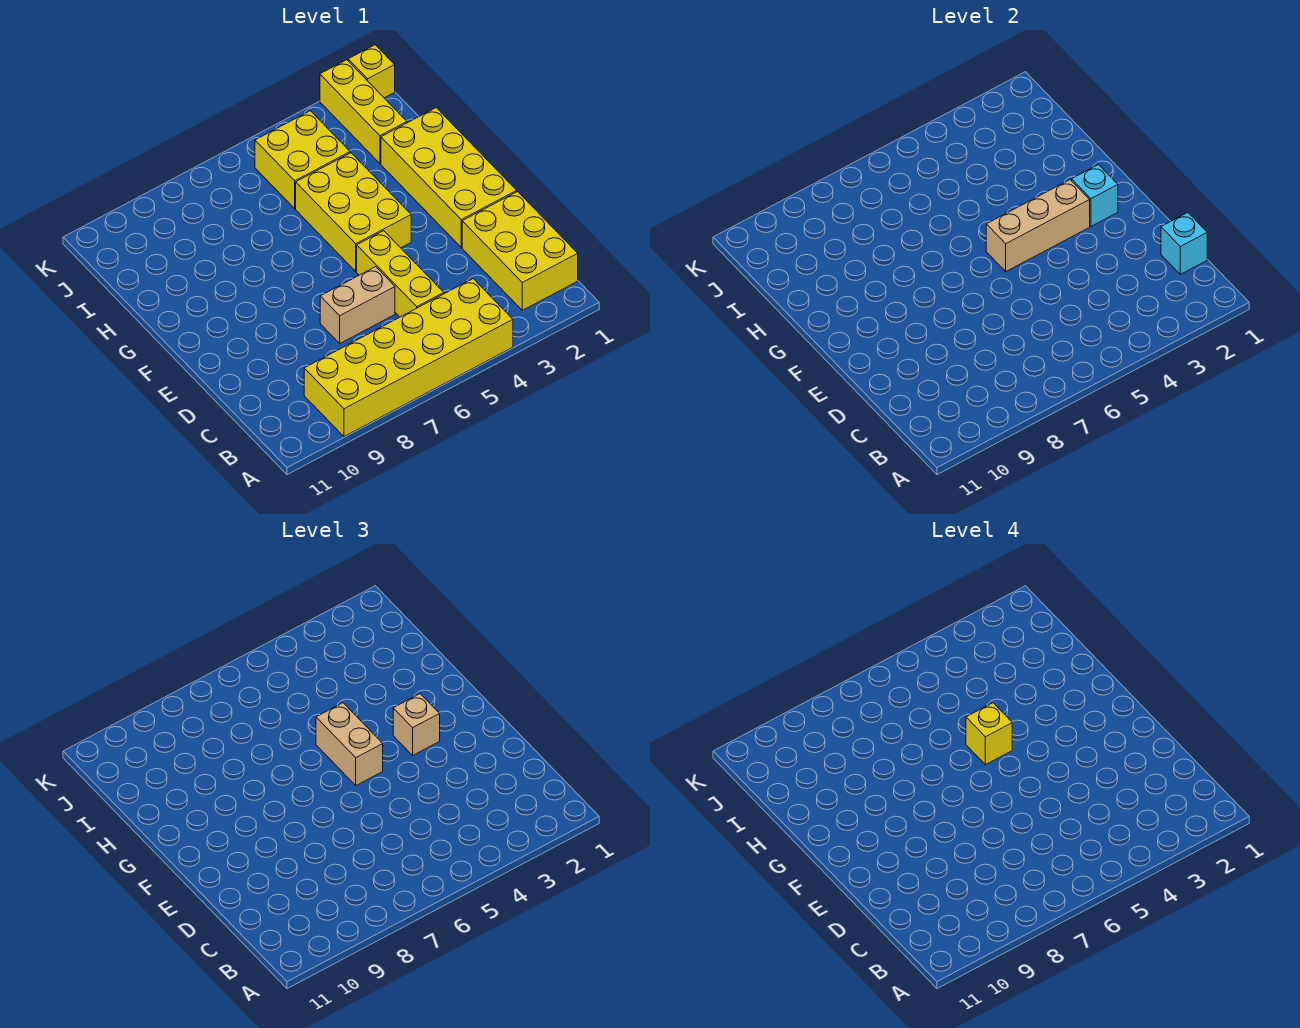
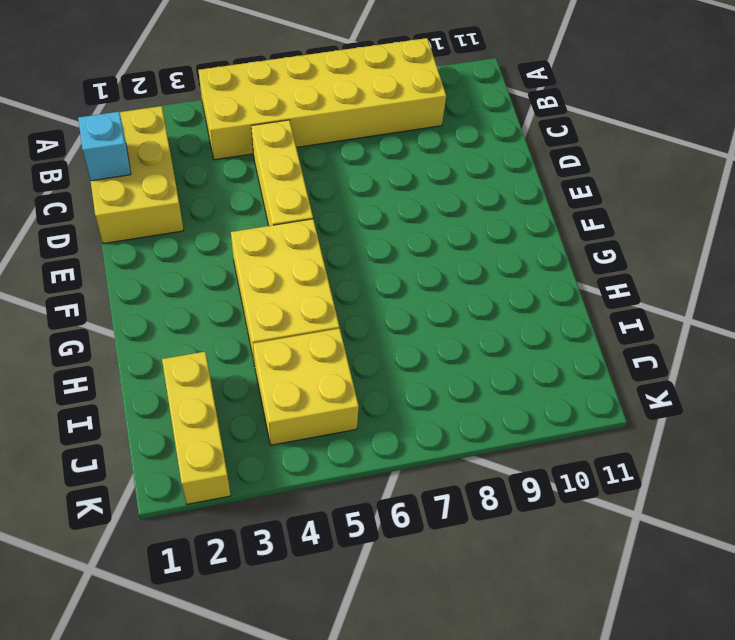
none -> tan 1x2 brick [320,267,395,343]
none -> yellow 2x4 brick [381,108,517,247]
none -> yellow 1x1 brick [348,45,395,98]

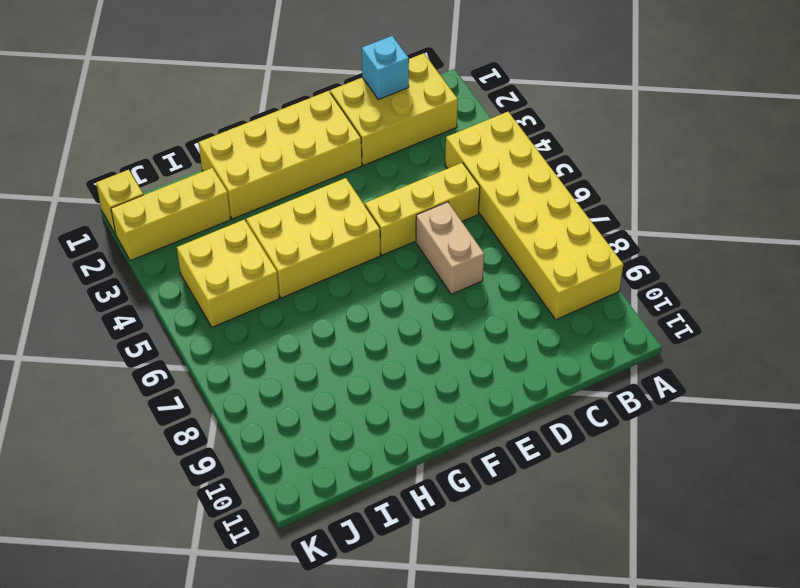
none -> cyan 1x1 brick [1072,165,1118,226]
none -> tan 1x3 brick [986,180,1090,271]
none -> tan 1x1 brick [393,694,440,755]

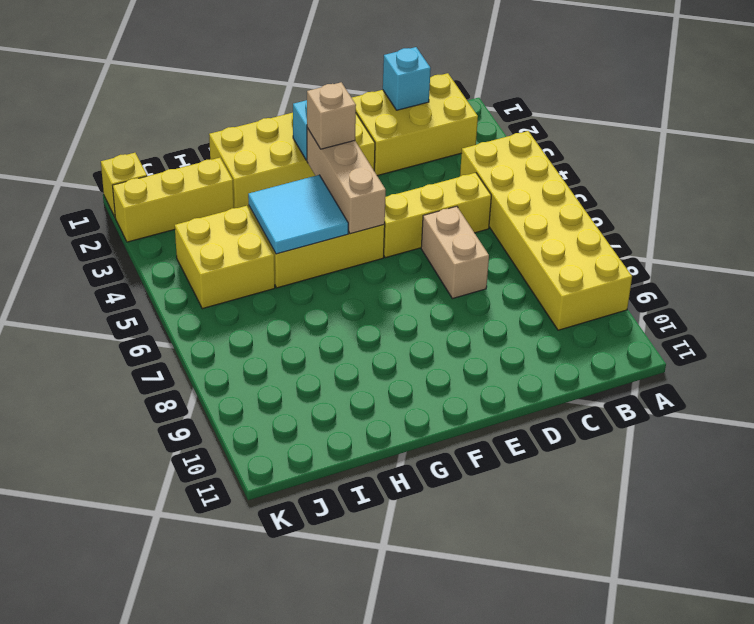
cyan 2x2 tile [248,175,348,254] -> none
none -> tan 1x2 brick [316,703,383,785]
none -> yellow 1x1 brick [966,703,1012,765]

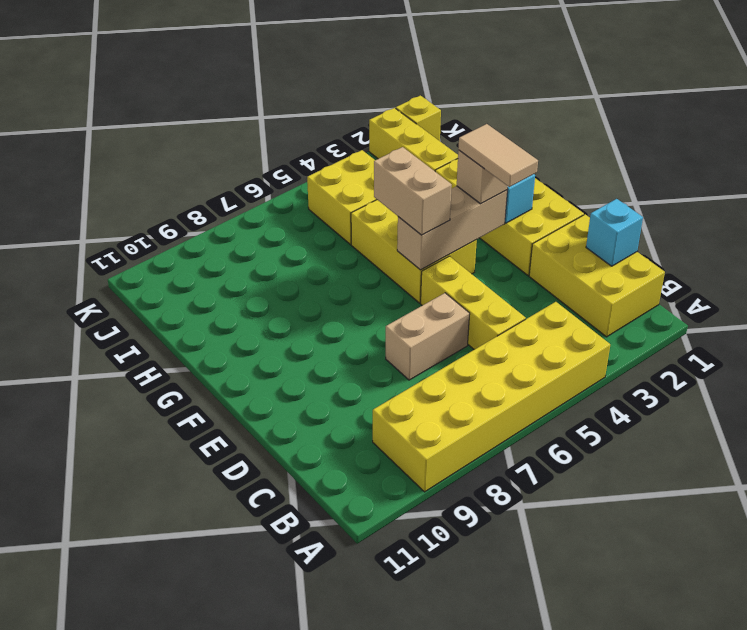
tan 1x2 tile [458,124,538,187] -> none
none -> yellow 1x1 brick [966,703,1012,765]

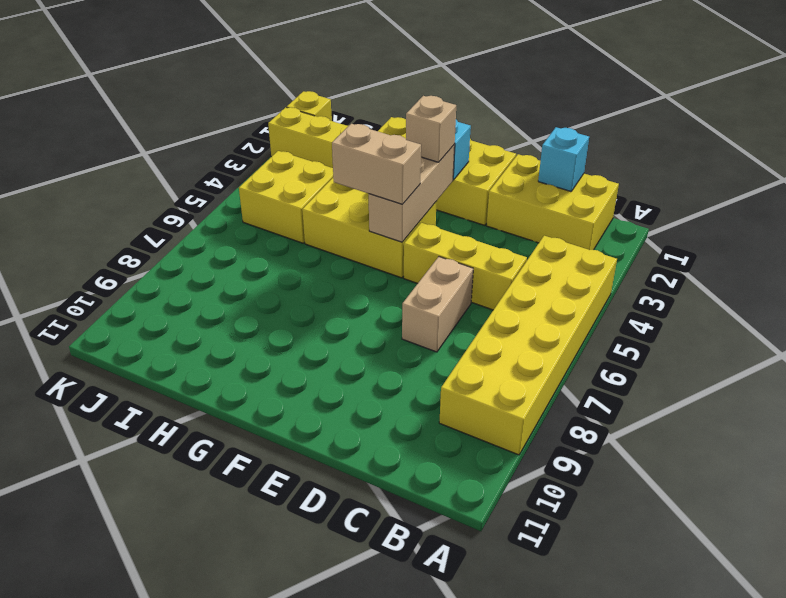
none -> yellow 1x1 brick [966,703,1012,765]

